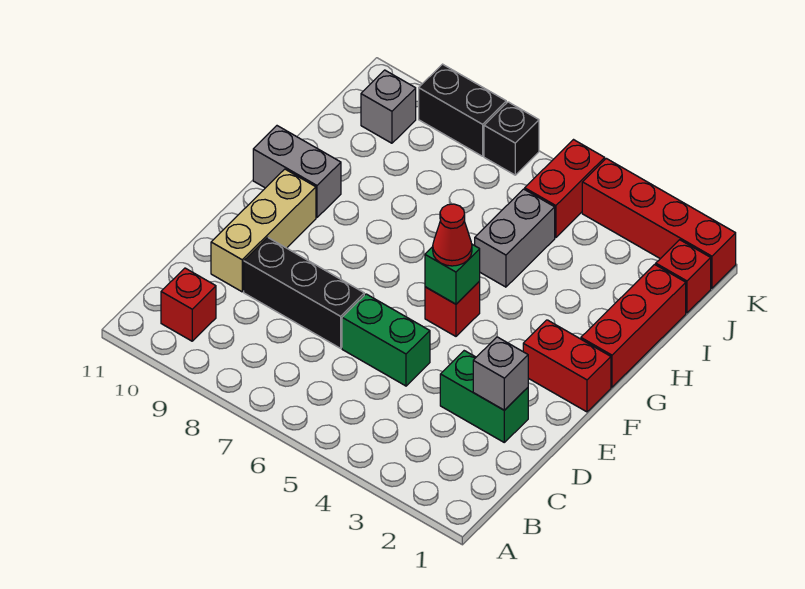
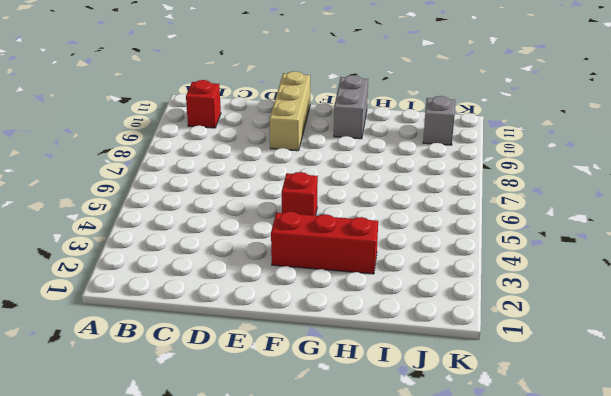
tan 1x3 brick [270,71,310,151] -> tan 1x3 brick turned to [211,169,316,292]
red 1x3 brick [271,212,378,274] -> red 1x3 brick moved to [581,264,686,387]
none -> green 1x2 brick [440,351,528,442]
none -> green 1x2 brick [342,294,430,386]
none -> black 1x3 brick [244,237,364,348]

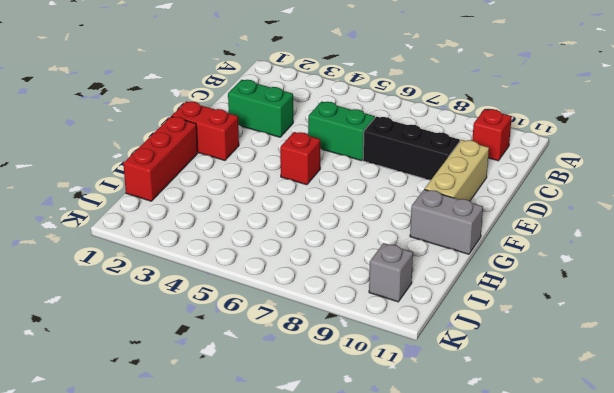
none -> grey 1x2 brick [475,189,555,287]
none -> red 1x1 brick [656,240,711,313]
none -> red 1x2 brick [525,140,605,238]

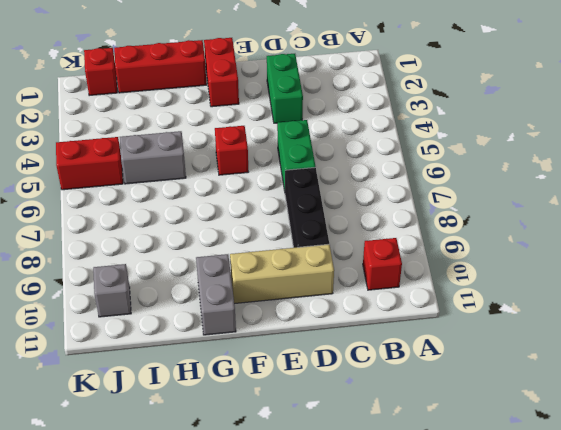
none -> red 1x4 brick [582,158,736,288]
none -> black 1x1 brick [484,102,539,175]
none -> black 1x2 brick [419,64,506,156]

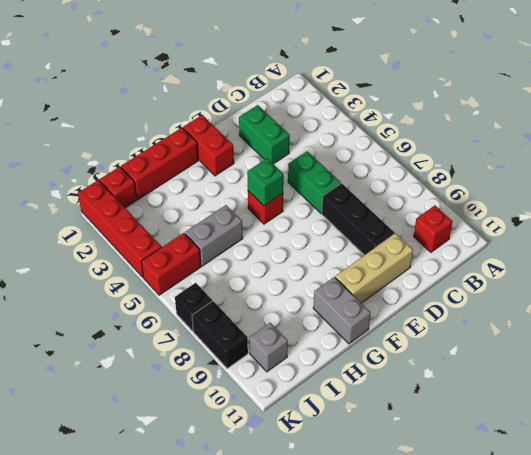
none -> grey 1x1 brick [473,337,528,410]
none -> red 1x1 cone [433,204,472,266]

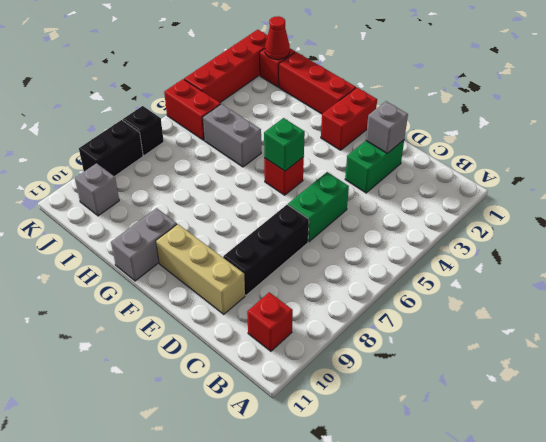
red 1x1 cone [265,16,290,59] -> red 1x1 cone moved to [433,204,472,266]

